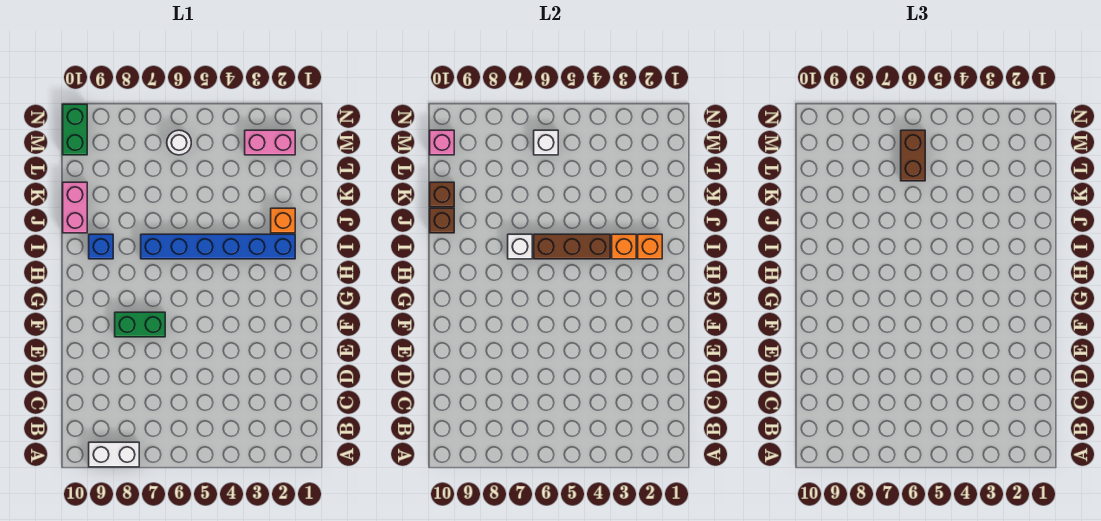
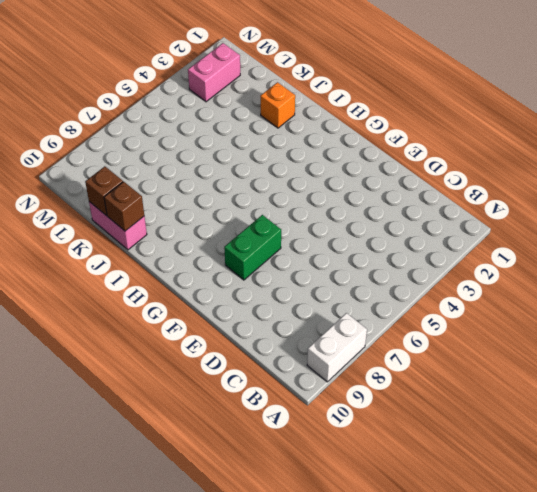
none -> blue 1x6 brick [141,234,295,259]
none -> blue 1x1 brick [89,234,113,259]
none -> white 1x1 round brick [167,130,191,155]

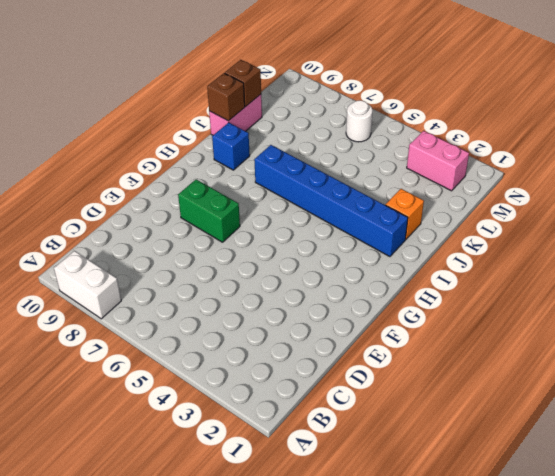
none -> green 1x2 brick [63,104,87,155]
none -> orange 1x1 brick [638,234,662,259]
none -> orange 1x1 brick [612,234,636,259]

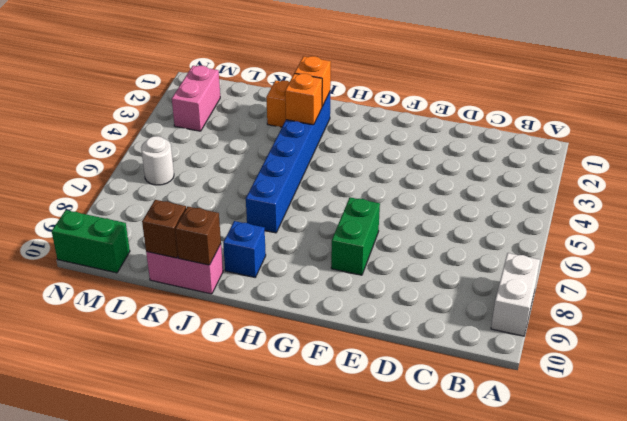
none -> brown 1x3 brick [534,234,610,259]
none -> white 1x1 brick [508,234,532,259]
none -> white 1x1 brick [534,130,558,155]

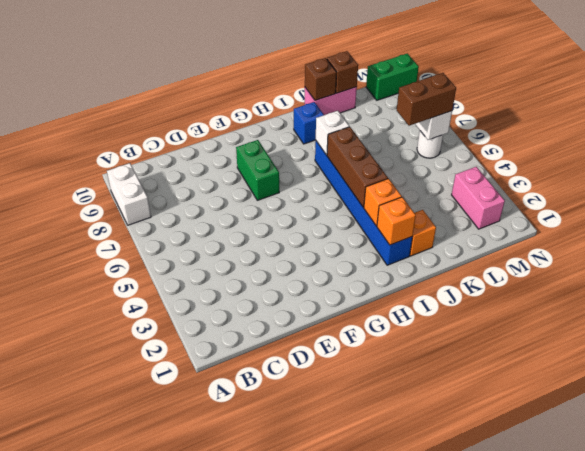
none -> pink 1x1 brick [430,130,454,155]

